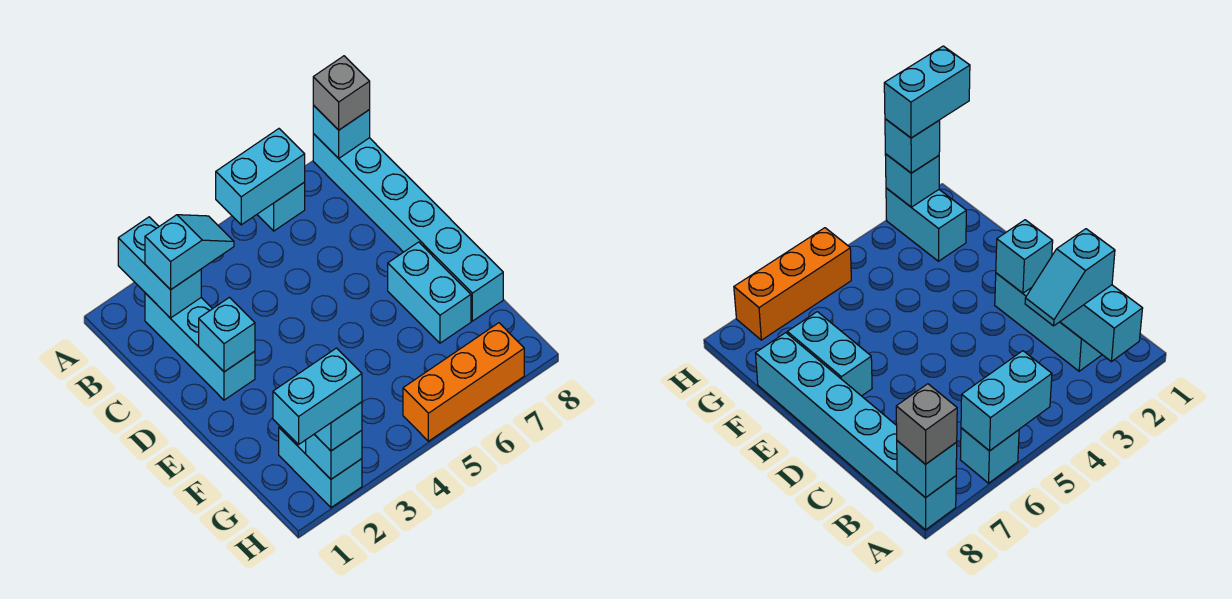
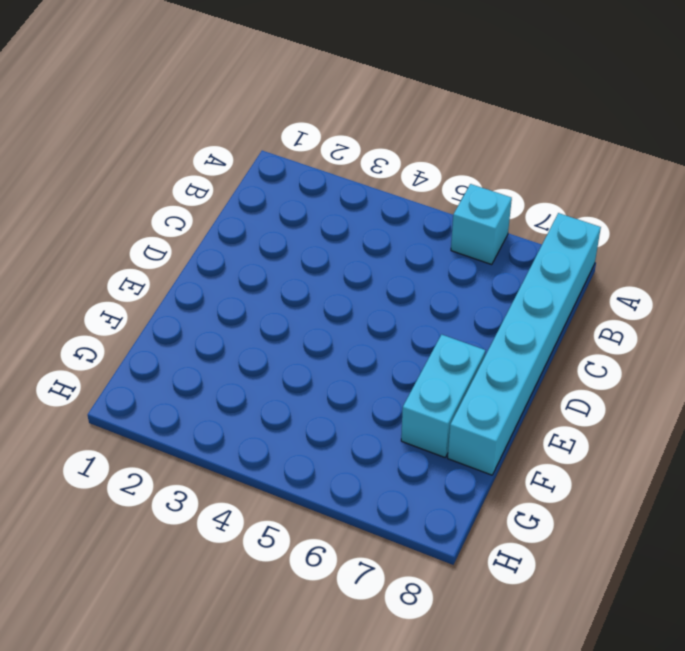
none -> cyan 1x3 brick [145,293,255,400]
none -> cyan 1x2 brick [279,427,362,508]
none -> orange 1x3 brick [403,323,524,441]

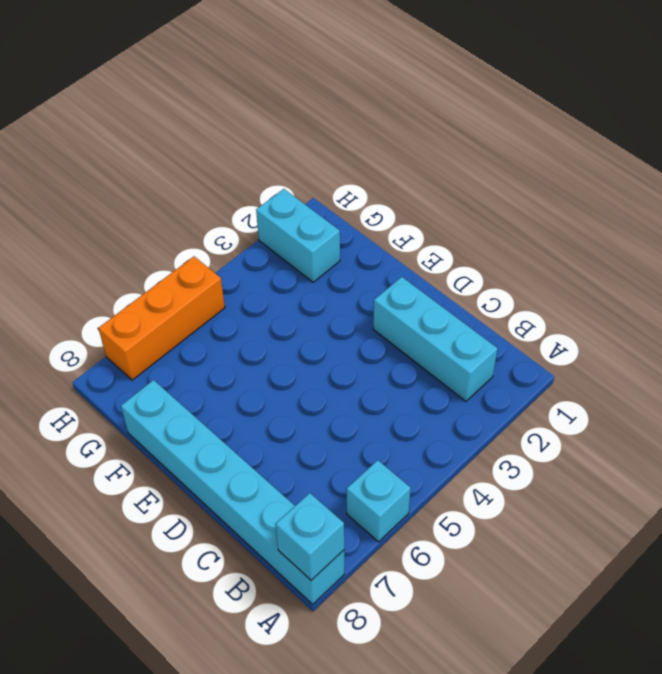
none -> cyan 1x2 brick [388,242,471,343]
none -> cyan 1x2 brick [118,217,201,318]
none -> cyan 1x2 brick [216,129,305,225]

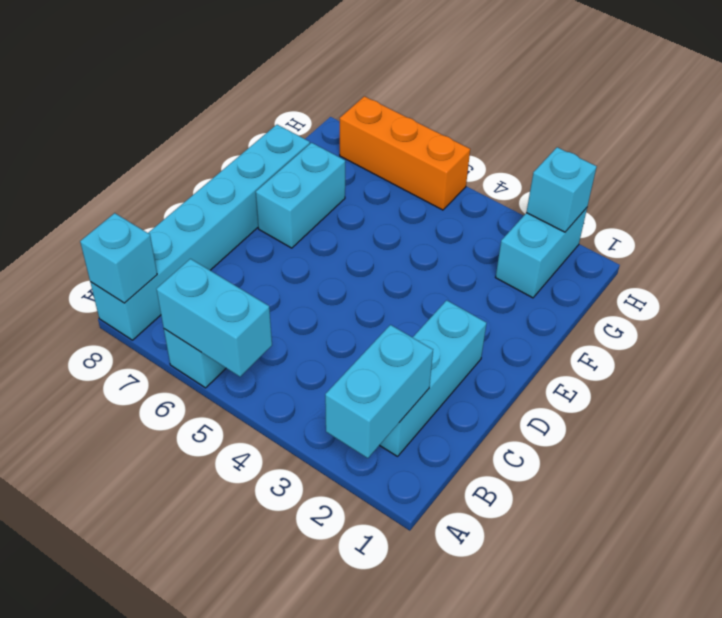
none -> cyan 1x1 brick [199,297,255,372]
none -> grey 1x1 brick [313,56,370,130]
none -> cyan 1x2 slope [145,215,234,290]

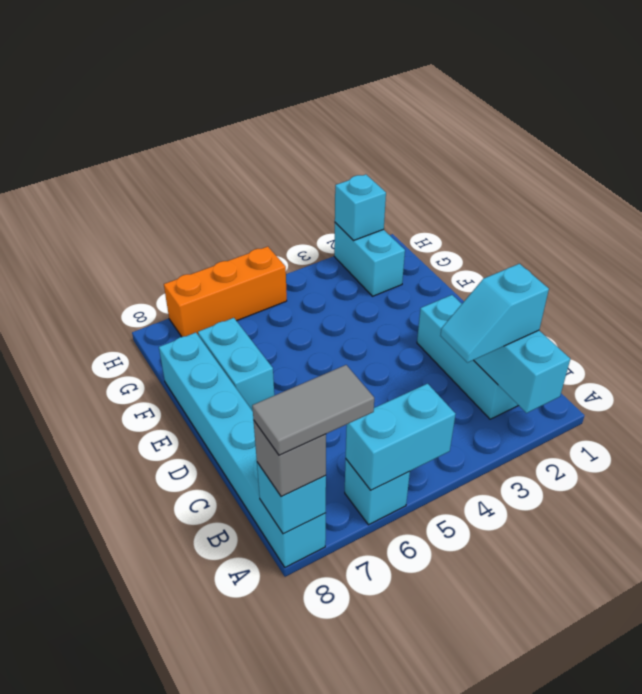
grey 1x2 tile [252,365,374,455] -> none
none -> cyan 1x1 brick [199,297,255,372]
none -> cyan 1x1 brick [315,402,362,451]
none -> cyan 1x2 brick [273,348,362,444]

